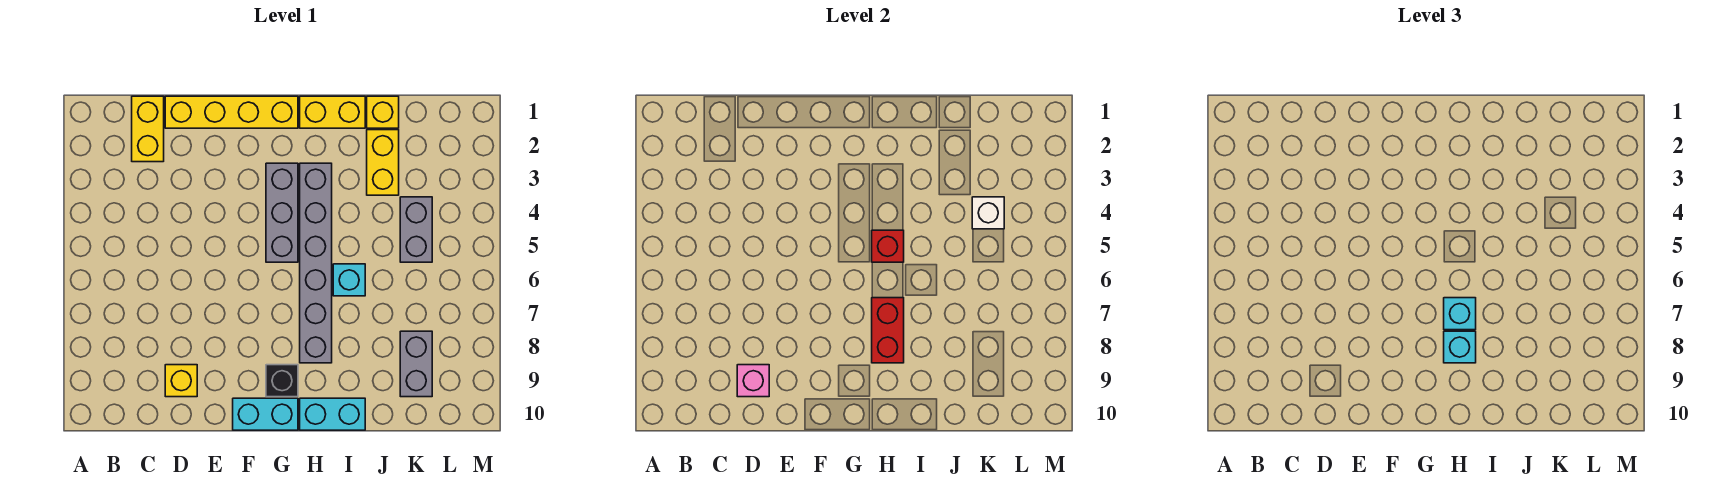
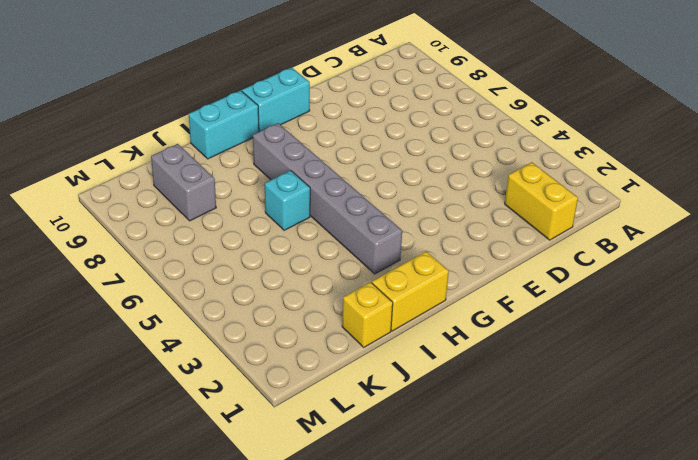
none -> yellow 1x4 brick [165,96,298,128]
none -> yellow 1x1 brick [165,365,197,397]
none -> grey 1x3 brick [266,163,298,262]

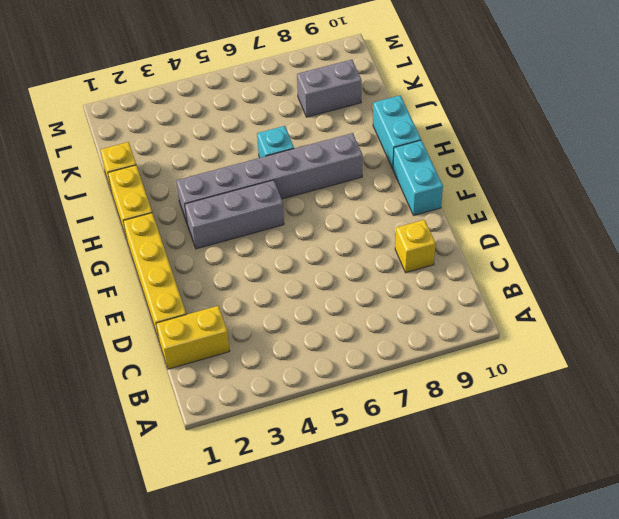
none -> black 1x1 brick [266,365,298,397]
none -> yellow 1x2 brick [367,130,399,195]
none -> grey 1x2 brick [400,197,432,262]

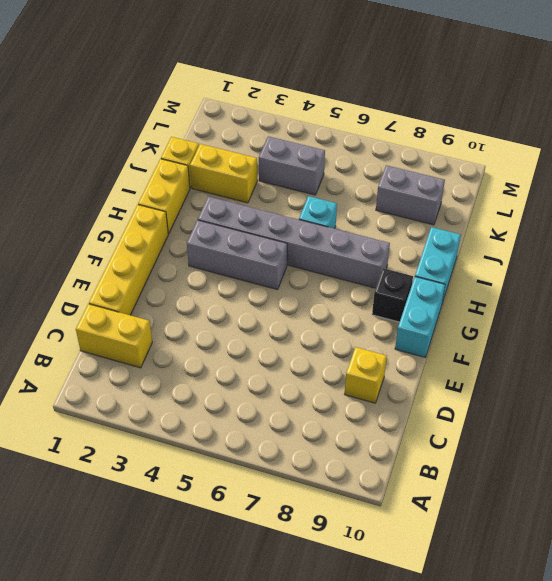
none -> pink 1x1 brick [737,365,769,397]
none -> red 1x1 brick [872,230,904,262]
none -> red 1x2 brick [872,298,904,363]

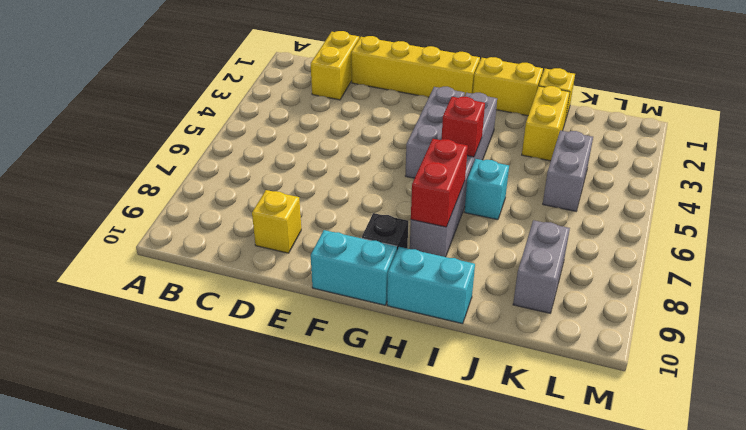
none -> pink 1x1 brick [737,365,769,397]
none -> white 1x1 brick [972,197,1004,229]
none -> cyan 1x1 brick [1444,298,1476,330]

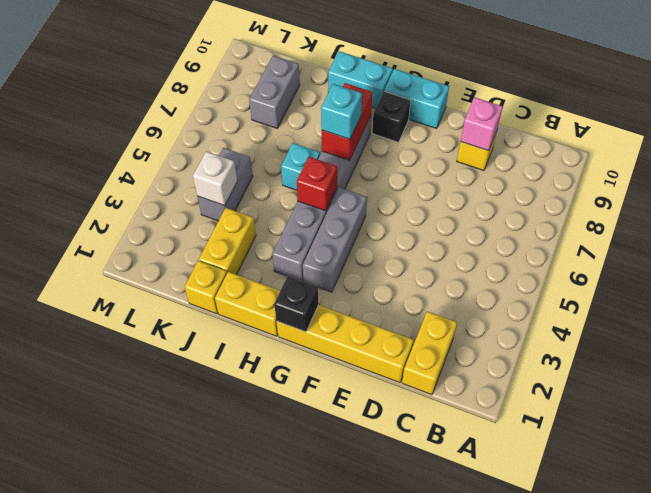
black 1x1 brick [274,276,319,332] -> none
none -> cyan 1x1 brick [1444,331,1476,363]

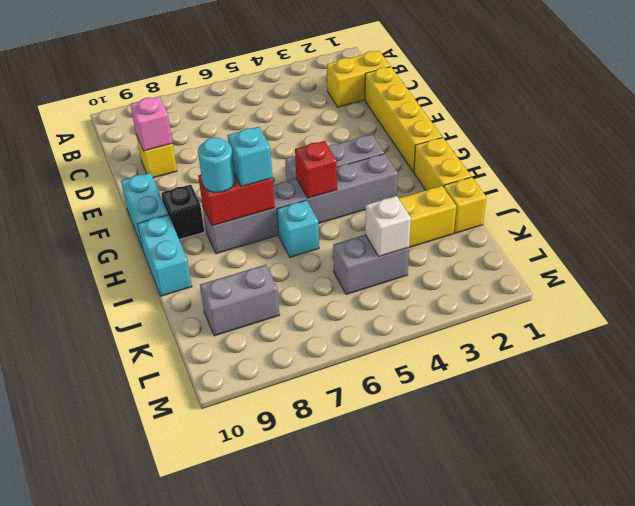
cyan 1x1 round brick [198,137,235,193] -> cyan 1x1 brick [1444,331,1476,363]

